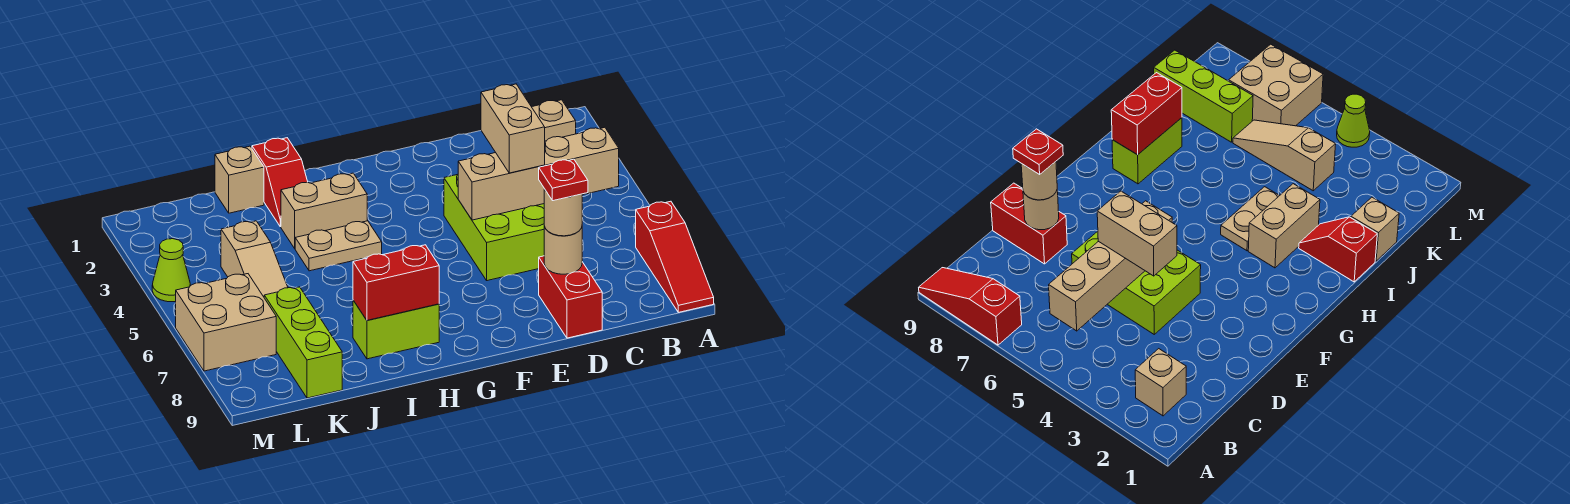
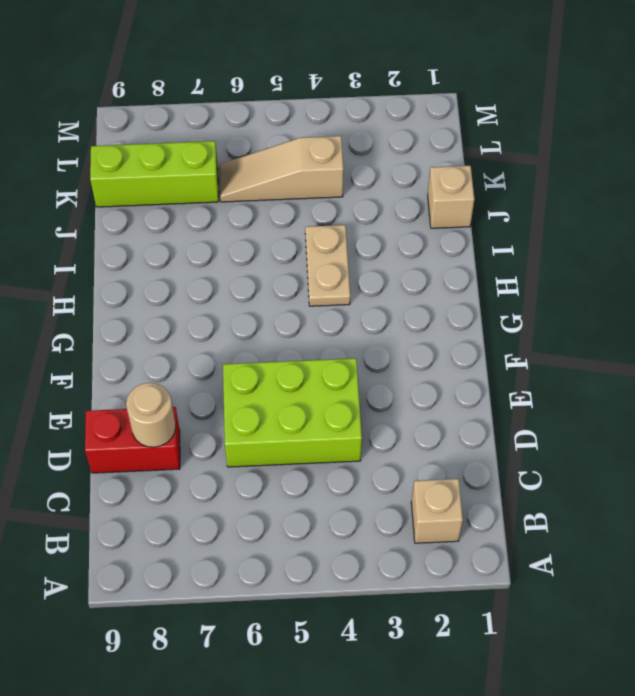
none -> red 1x3 slope [636,201,714,312]
none -> tan 1x2 brick [281,173,367,248]
none -> lime 1x2 brick [353,300,439,359]

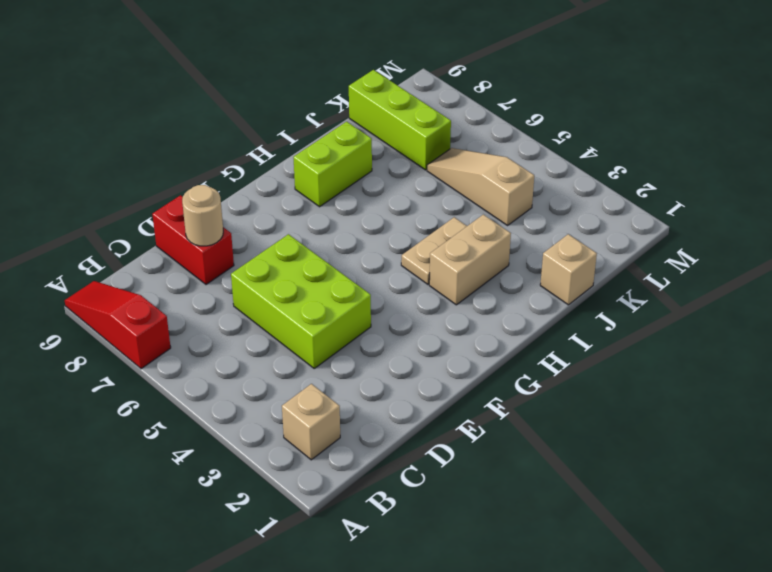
none -> red 1x2 slope [252,138,308,227]
none -> tan 2x2 brick [176,274,276,371]
none -> lime 1x1 cone [152,239,190,302]

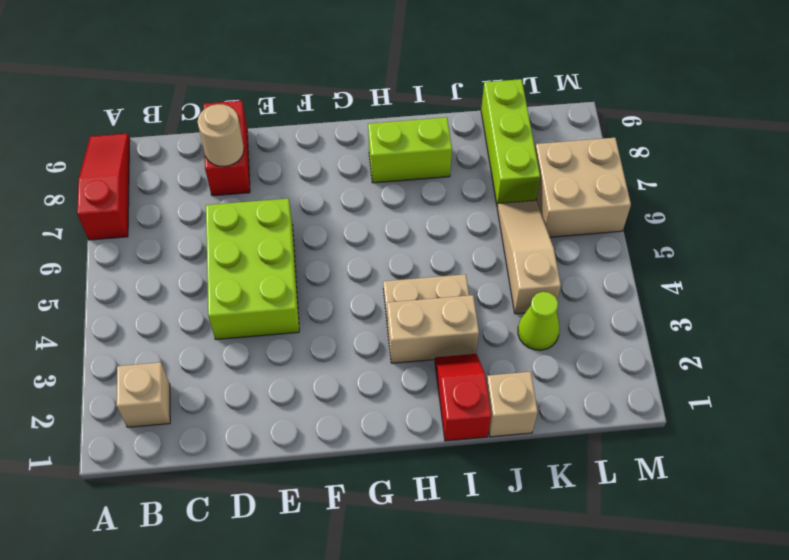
lime 1x1 cone [518,292,560,350] -> lime 1x1 cone moved to [152,239,190,302]
none -> tan 1x4 brick [458,127,619,220]
none -> red 1x2 brick [353,245,439,320]
none -> tan 1x2 brick [481,84,545,173]

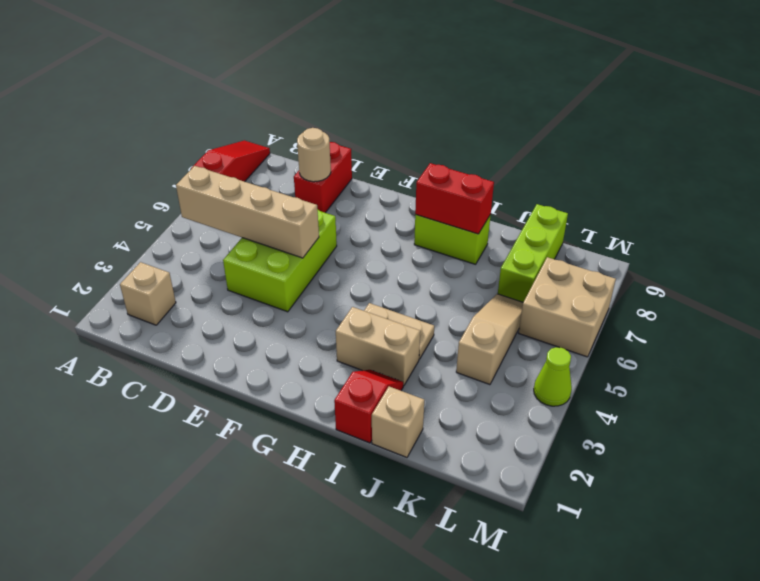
none -> tan 1x2 brick [481,84,545,173]
none -> tan 1x1 round brick [544,189,582,236]
none -> red 1x1 plate [539,159,588,201]

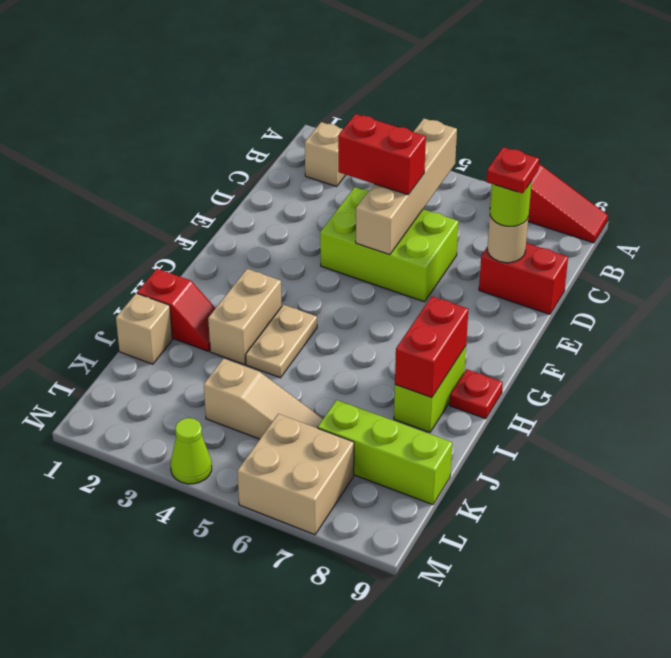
red 1x2 brick [338,114,426,195] -> tan 1x2 brick [481,84,545,173]
lime 1x1 round brick [490,181,532,226] -> tan 1x1 round brick [544,189,582,236]
red 1x1 plate [450,369,503,419] -> none

